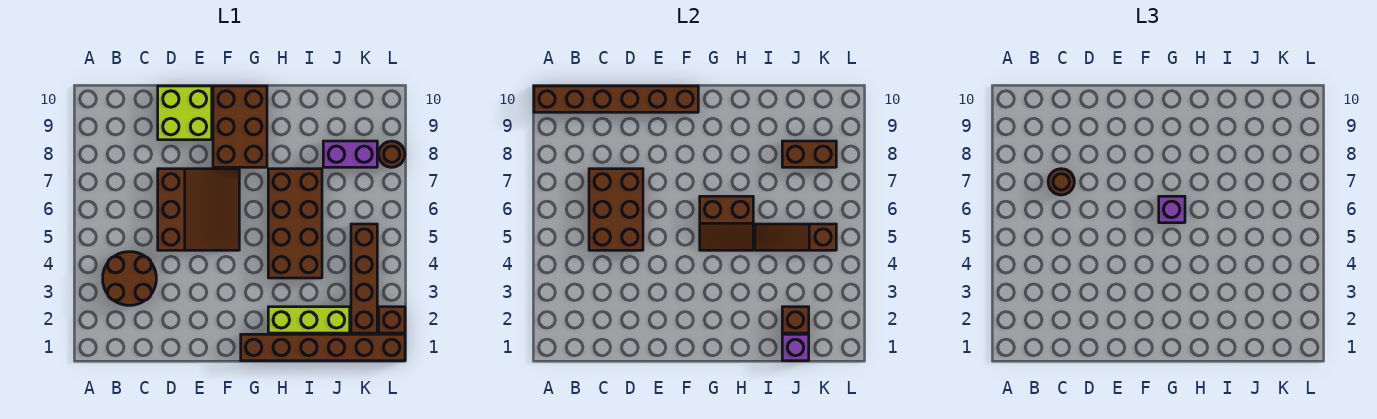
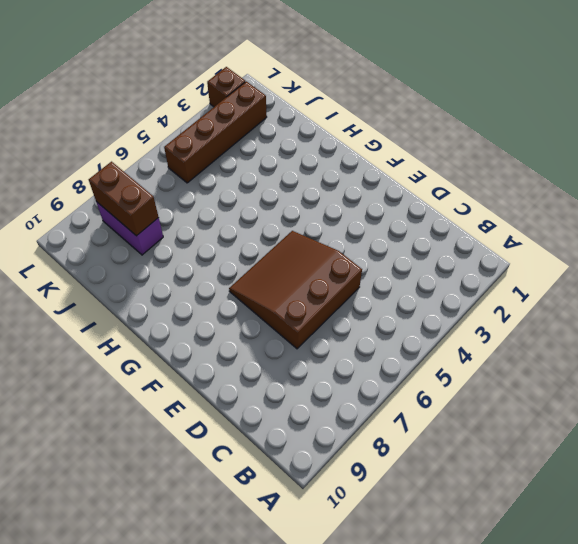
none -> brown 2x2 round brick [103,252,156,305]
none -> lime 2x2 brick [158,86,212,140]
none -> brown 2x3 brick [213,86,267,167]

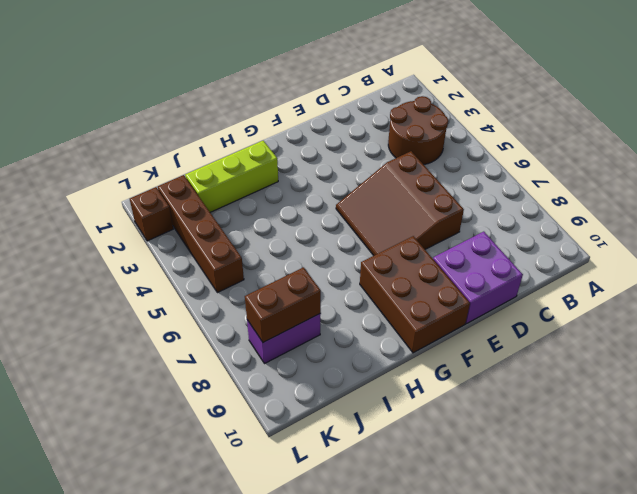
purple 2x2 brick [433,232,523,324] -> lime 2x2 brick [158,86,212,140]
none -> brown 1x6 brick [241,334,405,361]
none -> brown 2x4 brick [268,169,322,278]
none -> brown 1x1 round brick [379,141,405,167]

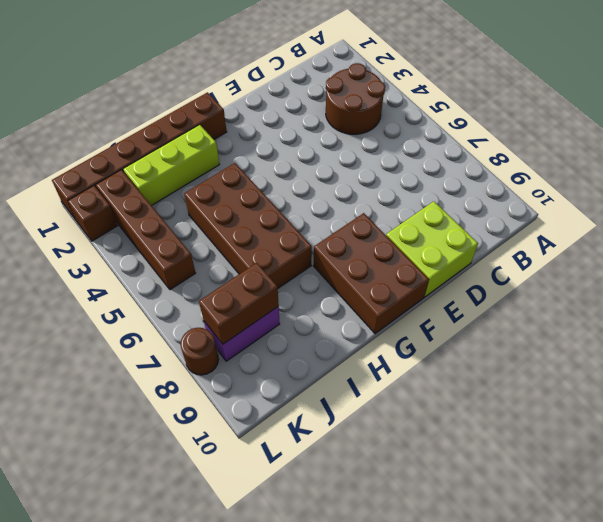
none -> brown 3x3 slope [158,169,239,250]
none -> brown 1x6 brick [534,86,698,112]
none -> brown 2x3 brick [589,169,643,250]

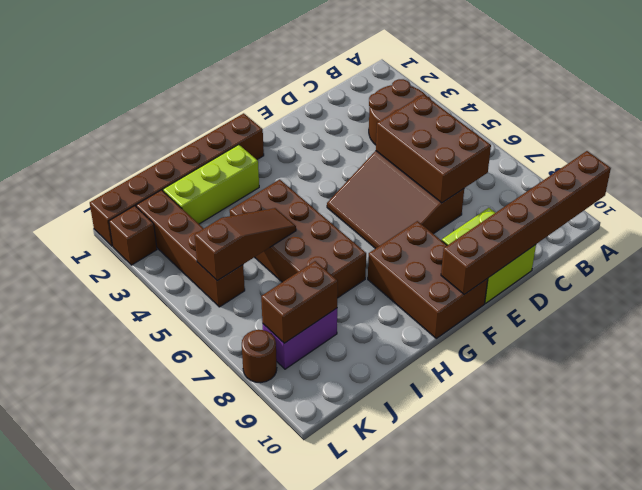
none -> brown 2x2 slope [700,196,753,250]
none -> purple 1x1 brick [782,334,809,361]
none -> brown 1x1 brick [782,307,809,333]

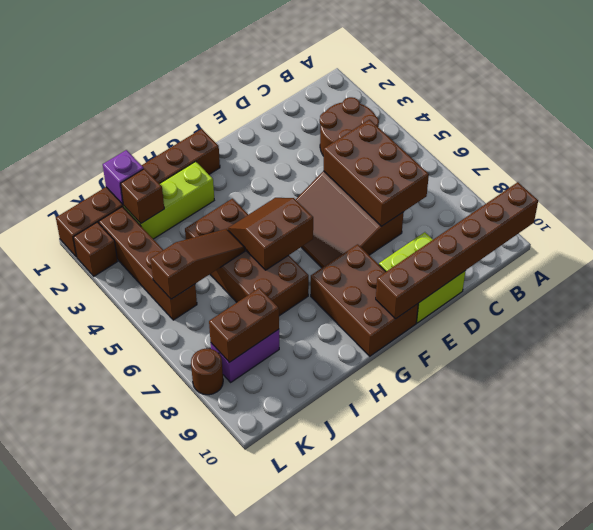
none -> brown 1x1 round brick [1048,169,1074,195]
none -> purple 1x1 brick [1159,196,1185,223]

